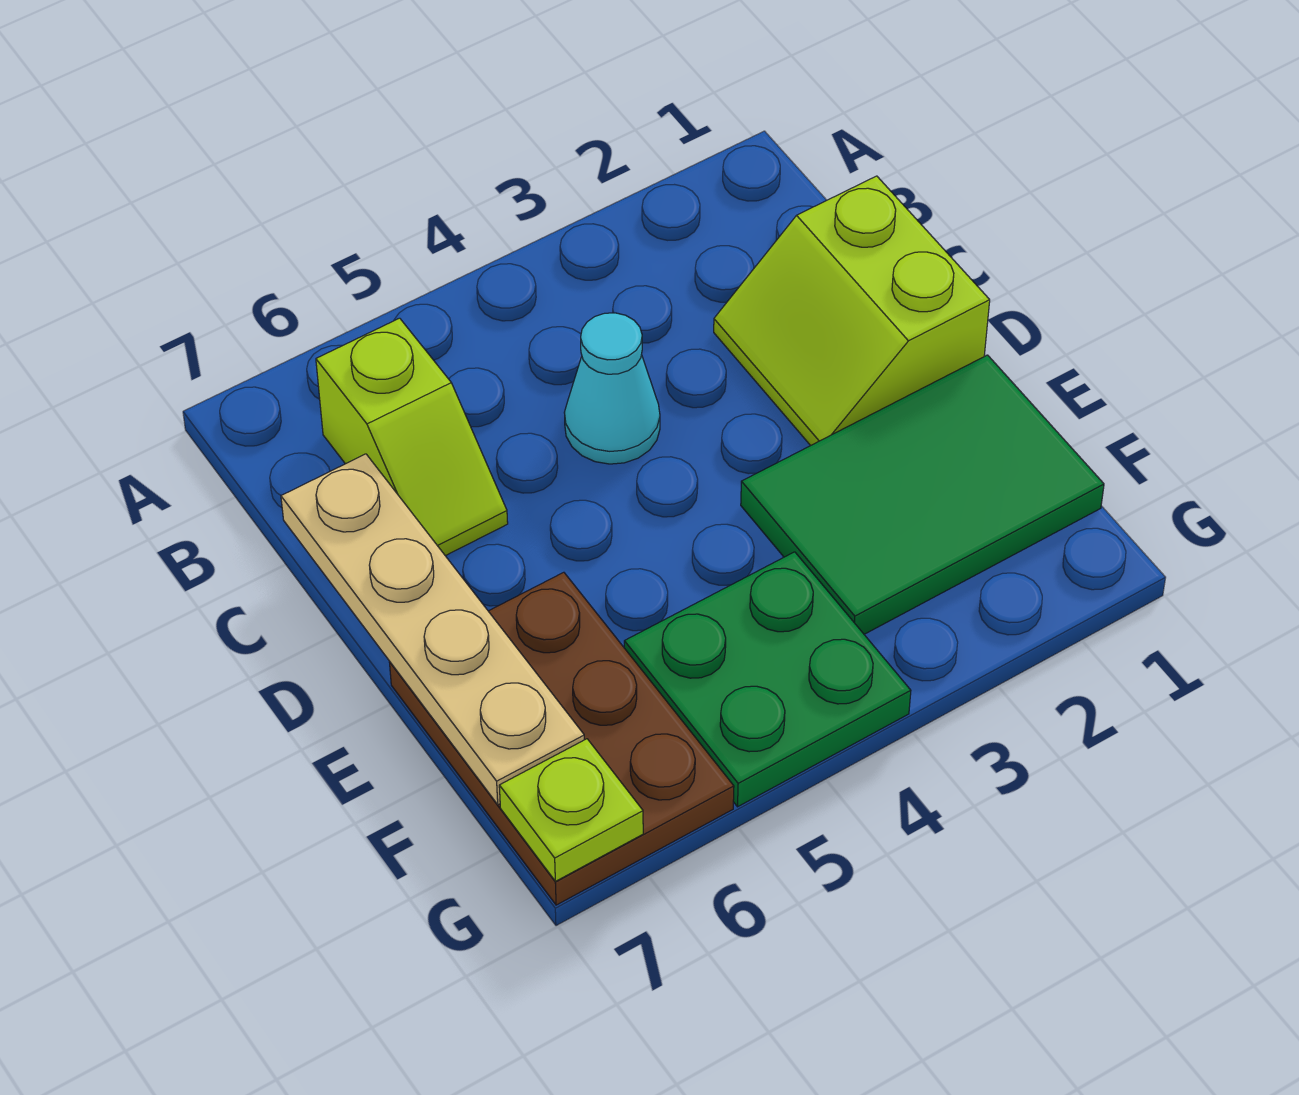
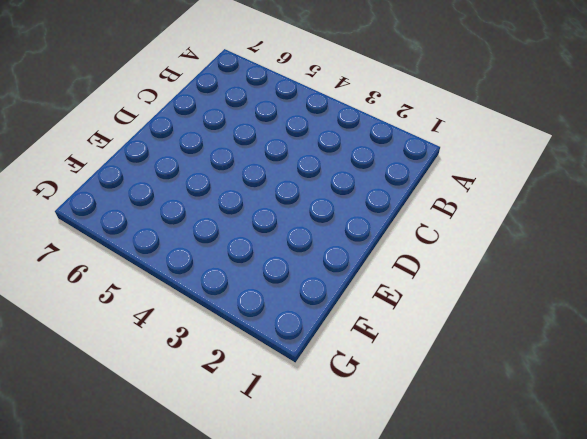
none -> lime 1x2 slope [316,318,508,556]
none -> lime 2x2 slope [714,176,990,446]

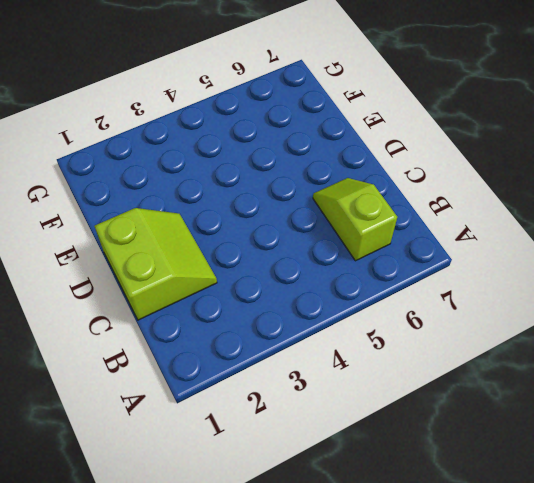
none -> cyan 1x1 cone [564,313,660,464]
none -> green 2x3 tile [741,355,1104,634]

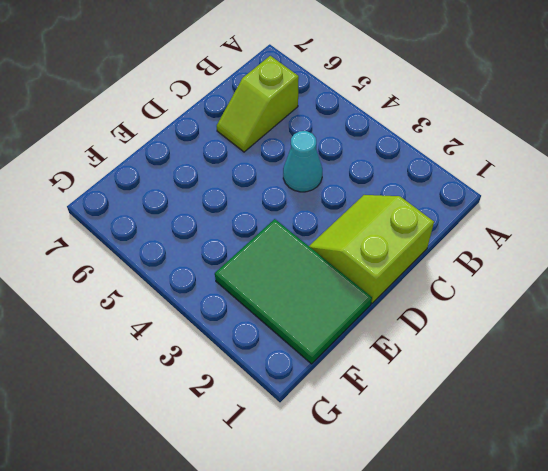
none -> brown 2x3 plate [389,572,734,905]
none -> green 2x2 plate [624,552,911,807]

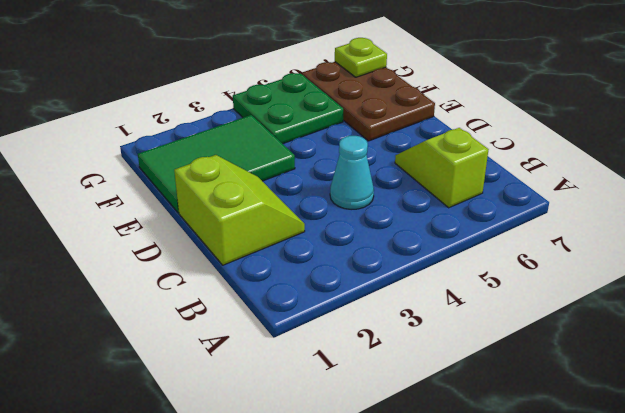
none -> tan 1x4 plate [281,454,584,805]

